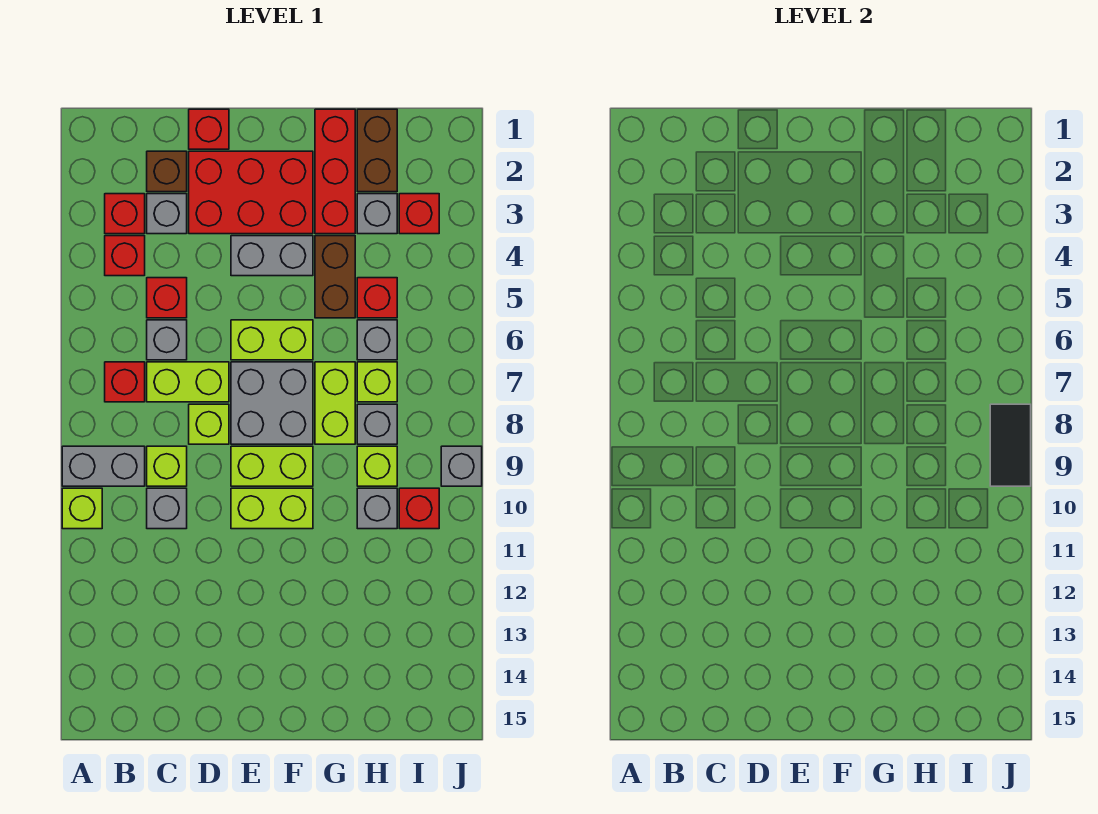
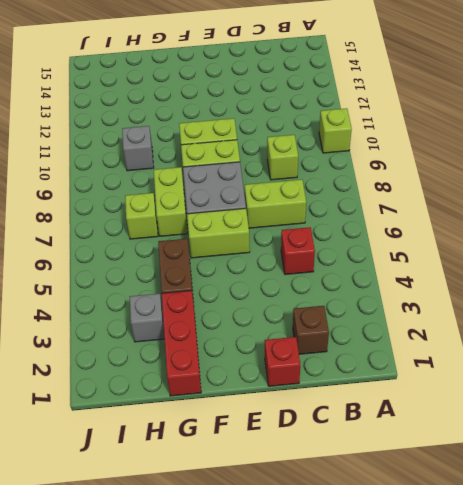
none -> grey 1x2 brick [62,446,145,486]
none -> red 1x1 brick [105,194,145,234]
none -> red 1x1 brick [105,236,145,276]
none -> red 1x1 brick [105,362,145,402]

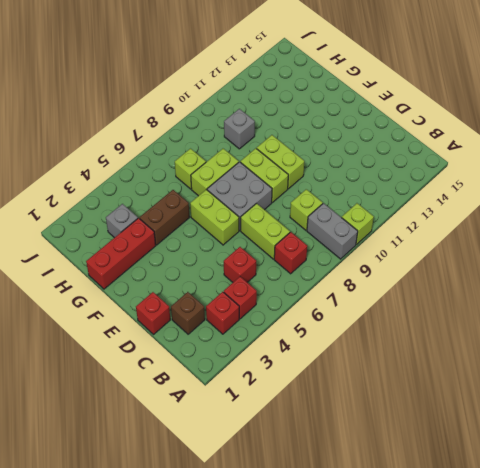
none -> grey 1x1 brick [147,194,187,234]
none -> grey 1x1 brick [147,320,187,360]
none -> grey 1x1 brick [147,488,187,529]
none -> red 2x3 brick [189,151,313,234]

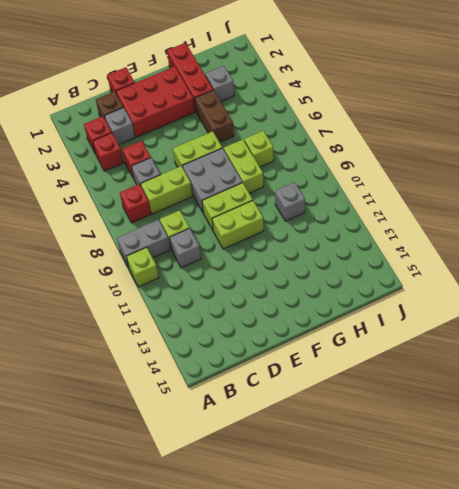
none -> lime 1x1 brick [189,404,229,444]
none -> grey 1x2 brick [231,236,313,276]
none -> brown 1x2 brick [357,109,397,192]
none -> red 1x1 brick [357,278,397,318]

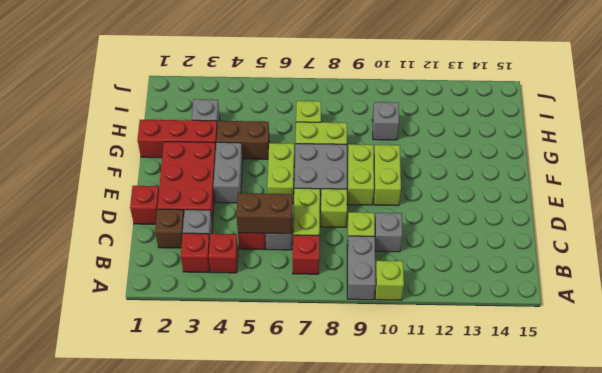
brown 1x2 brick [236,193,292,234] -> brown 1x2 brick moved to [357,109,397,192]
none -> red 1x1 brick [357,278,397,318]
none -> grey 1x1 brick [357,320,397,360]
none -> grey 1x1 brick [357,404,397,444]
none -> lime 1x1 brick [357,446,397,486]

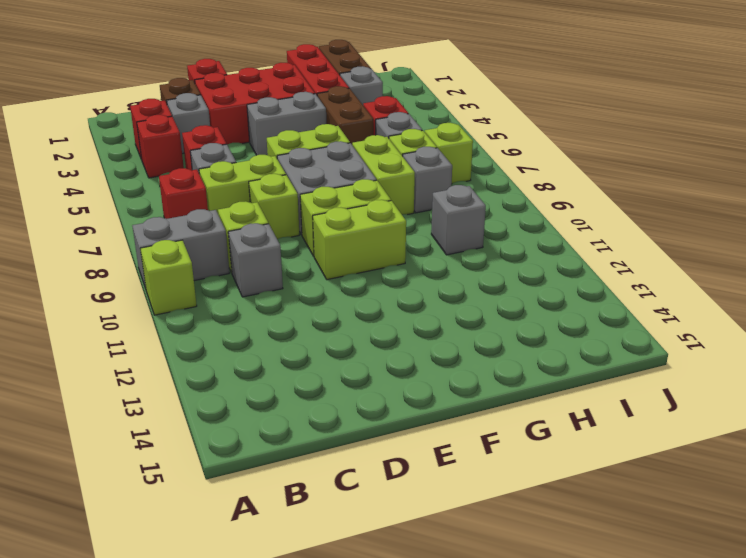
lime 1x1 brick [425,123,473,184] -> lime 1x1 brick moved to [357,446,397,486]
none -> red 1x1 brick [399,194,439,234]
none -> red 1x1 brick [399,488,439,529]
none -> grey 1x1 brick [441,446,482,486]
none -> black 1x2 tile [990,404,1031,486]

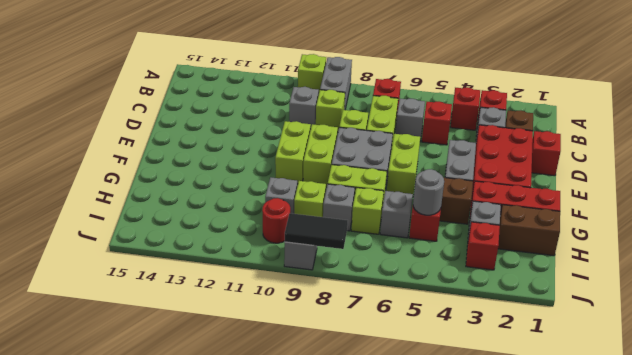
grey 1x1 round brick [413,169,444,215] -> none
red 1x1 round brick [262,198,290,243] -> red 1x1 brick [399,488,439,529]

